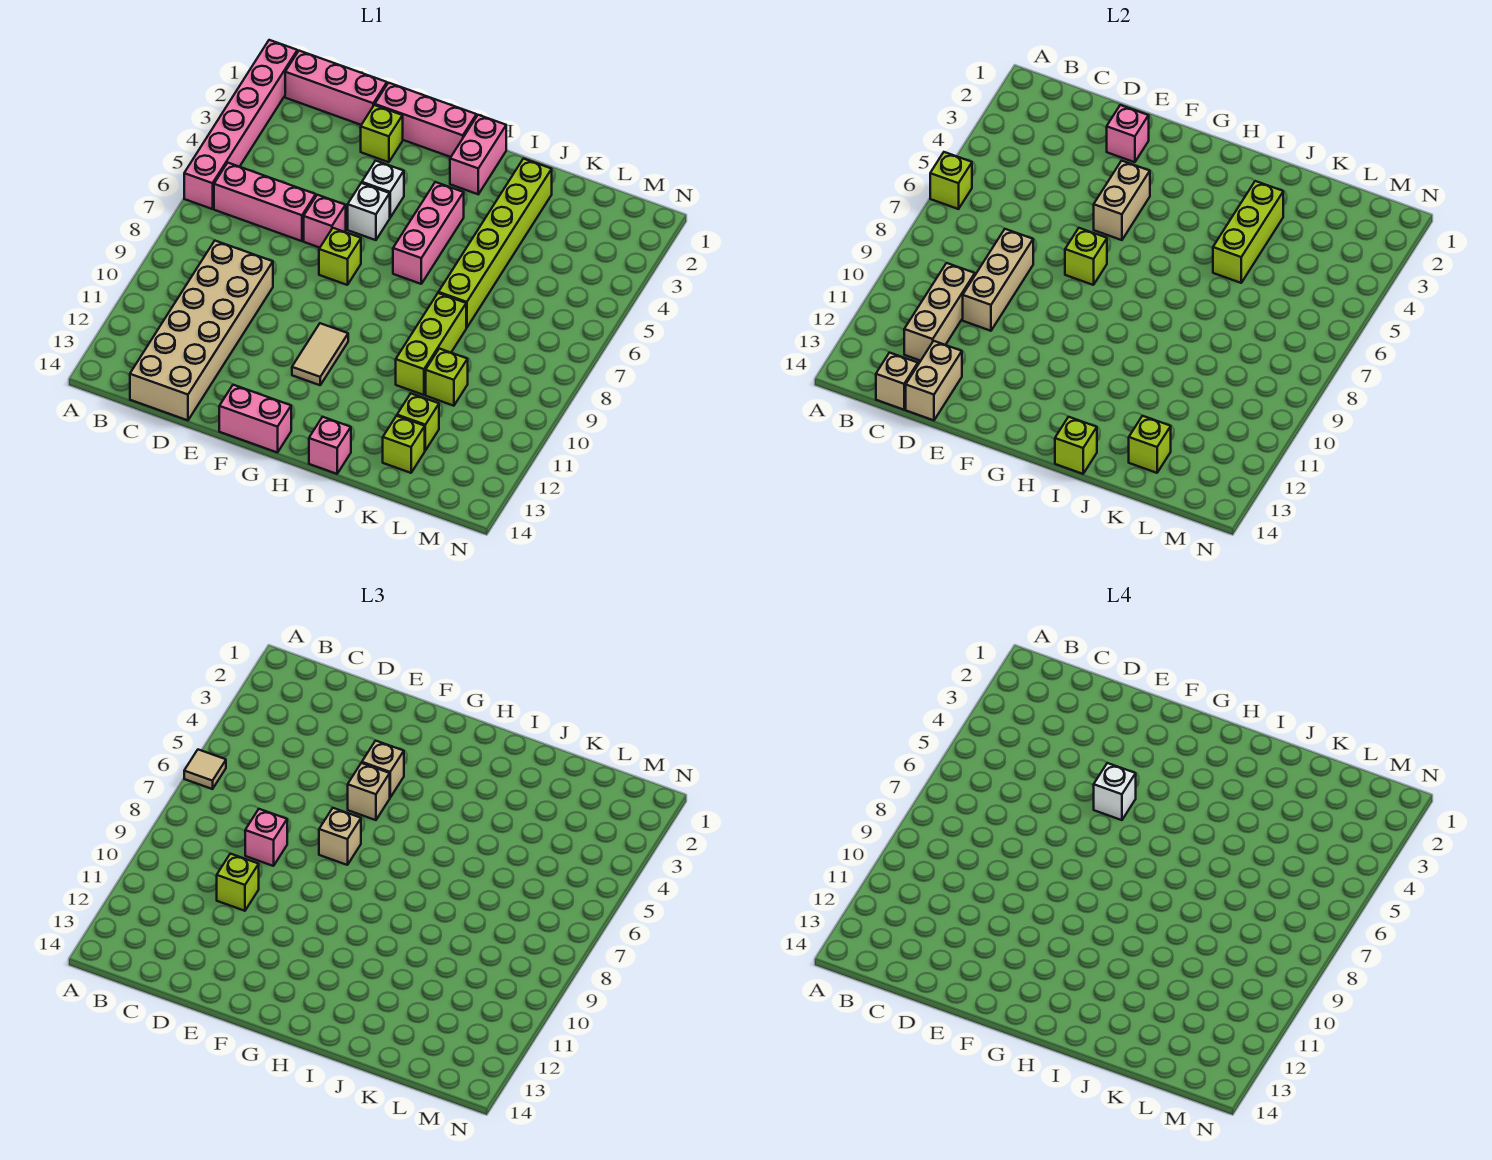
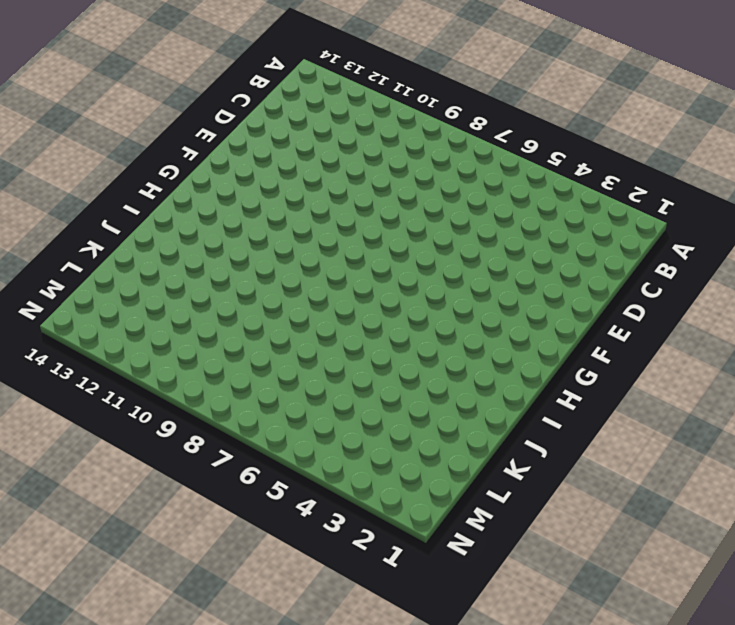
none -> pink 1x6 brick [184,40,297,209]
none -> pink 1x3 brick [285,51,387,125]
none -> pink 1x3 brick [214,163,316,241]
none -> tan 2x6 brick [130,241,273,420]

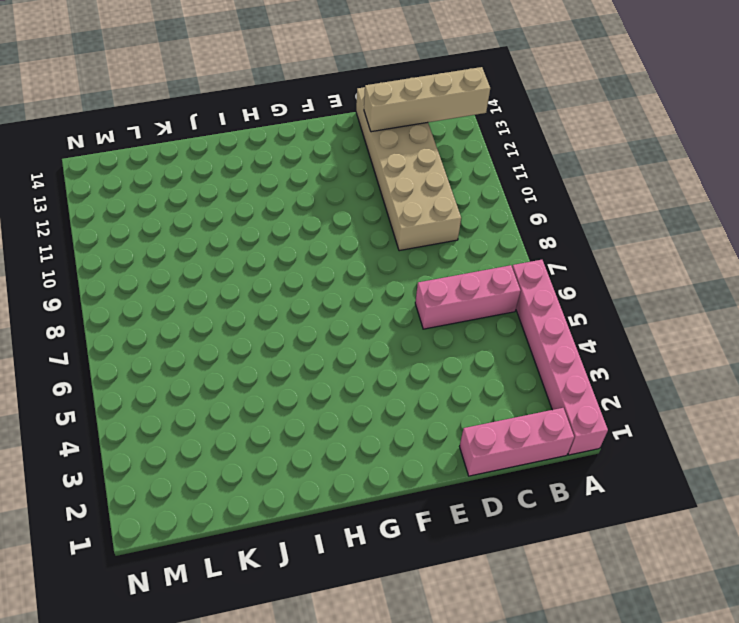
tan 1x4 brick [364,67,490,132] -> tan 1x2 brick [906,341,962,420]
none -> pink 1x3 brick [375,83,476,157]
none -> lime 1x1 brick [361,105,403,162]
none -> pink 1x1 brick [304,195,346,248]
none -> white 1x1 brick [362,161,404,217]

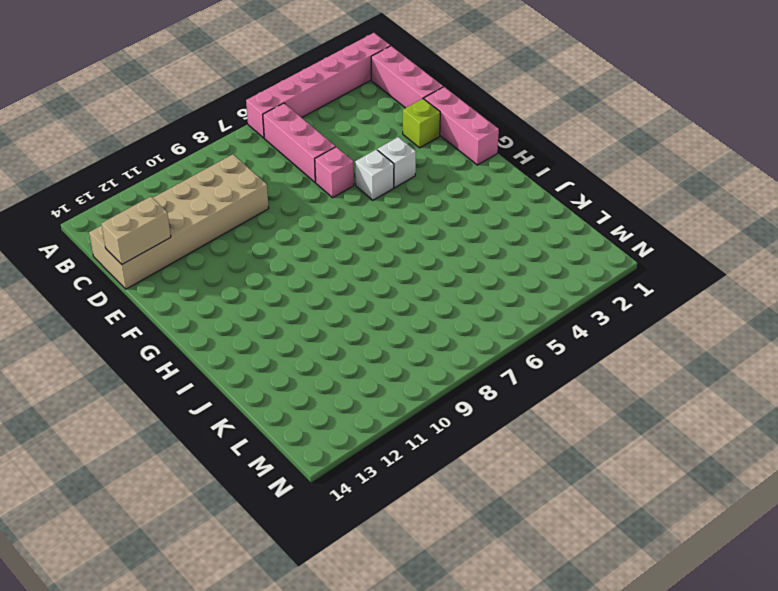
none -> lime 1x1 brick [319,228,361,285]
none -> pink 1x2 brick [219,385,291,453]
none -> tan 1x2 tile [292,323,348,385]
none -> pink 1x2 brick [450,115,506,194]

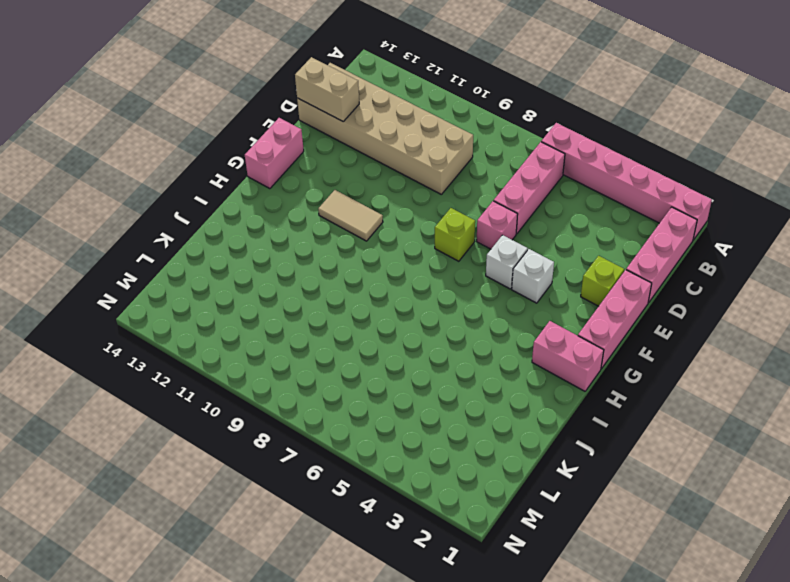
none -> pink 1x3 brick [393,182,464,284]
none -> pink 1x1 brick [309,417,351,474]
none -> lime 1x6 brick [438,159,552,328]
none -> lime 1x3 brick [396,293,466,395]

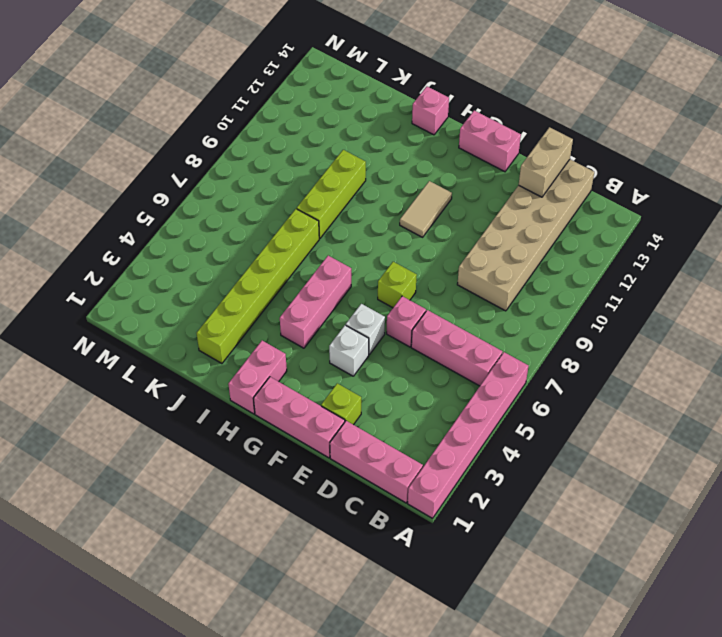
none -> lime 1x1 brick [426,349,468,406]
none -> lime 1x1 brick [397,393,439,450]
none -> lime 1x1 brick [383,416,425,473]
none -> lime 1x1 brick [930,152,972,209]

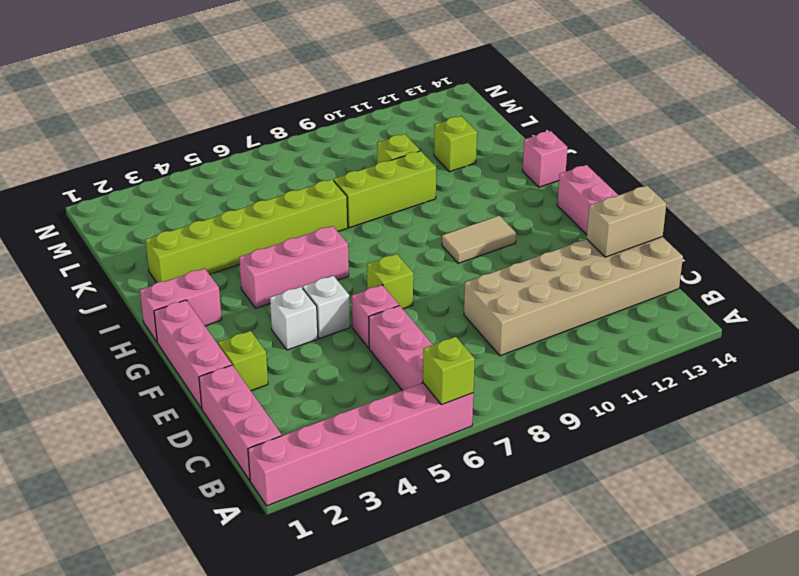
none -> lime 1x1 brick [383,416,425,473]
none -> tan 1x3 brick [904,263,975,361]
none -> tan 1x1 brick [876,353,918,410]
none -> tan 1x3 brick [963,229,1033,331]

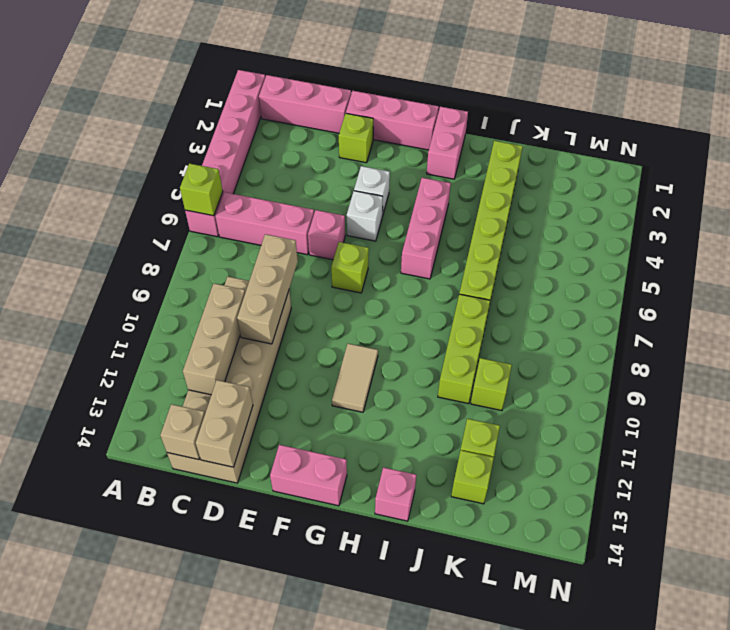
none -> pink 1x1 brick [1107,105,1149,162]
none -> tan 1x2 brick [1094,161,1150,240]
none -> lime 1x1 brick [1065,228,1107,285]
none -> lime 1x1 brick [1055,417,1097,474]

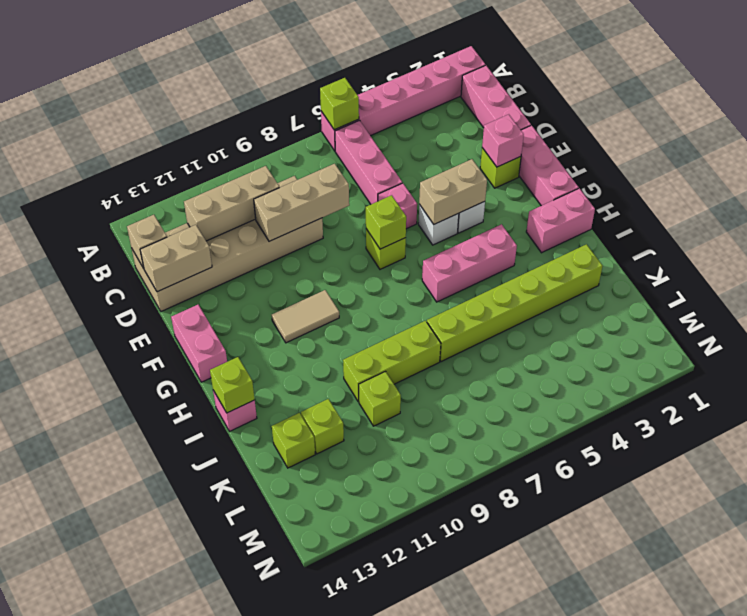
none -> lime 1x3 brick [1213,181,1283,283]
none -> lime 1x1 brick [1129,416,1171,473]
none -> tan 1x1 tile [184,750,226,789]
none -> pink 1x1 brick [245,809,287,866]

